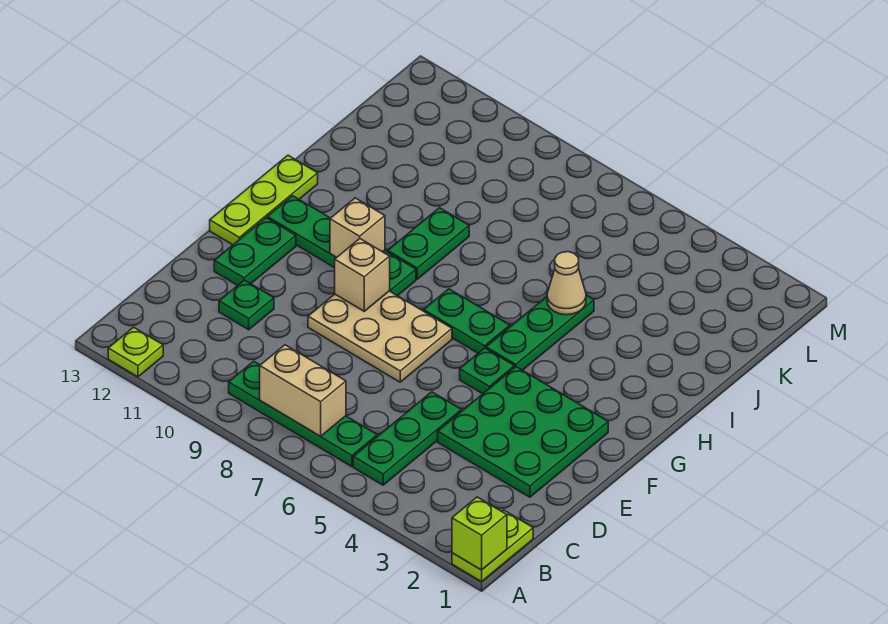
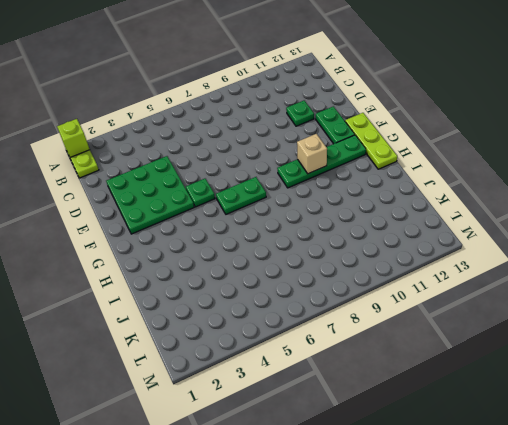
none -> lime 1x1 plate [108,327,163,377]
none -> green 1x3 plate [353,392,461,485]
none -> green 1x4 plate [229,361,377,467]

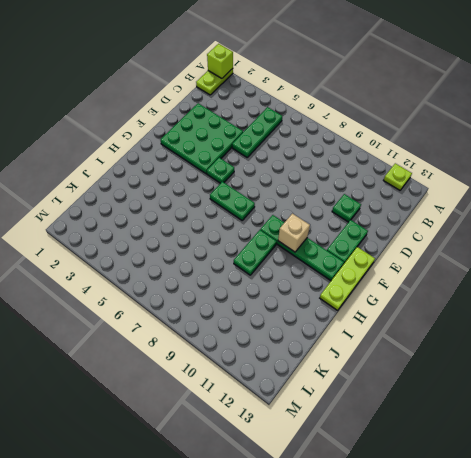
none -> green 1x4 plate [229,361,377,467]
none -> tan 2x3 plate [308,291,452,382]
none -> green 1x3 plate [486,295,594,370]

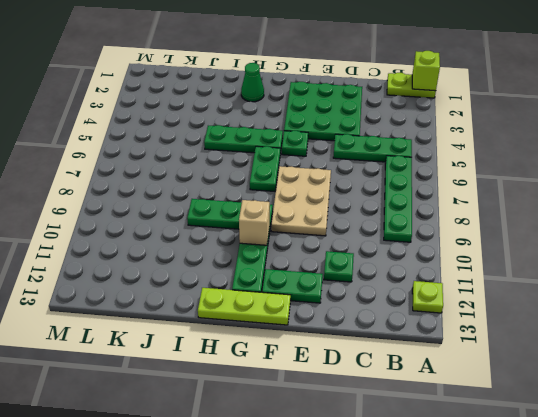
green 1x1 cone [241,63,264,102] -> none
none -> tan 1x2 brick [260,345,346,436]
none -> tan 1x1 brick [335,239,390,311]
none -> tan 1x1 cone [547,252,586,315]

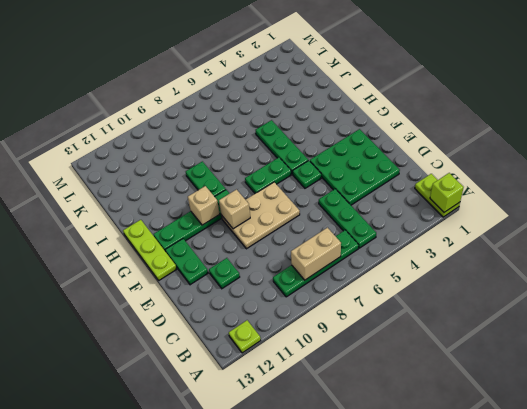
none -> tan 1x1 cone [547,252,586,315]

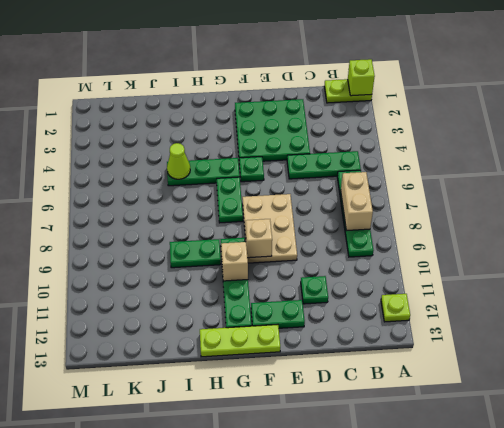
lime 1x1 cone [167,143,190,179] -> tan 1x1 cone [547,252,586,315]

